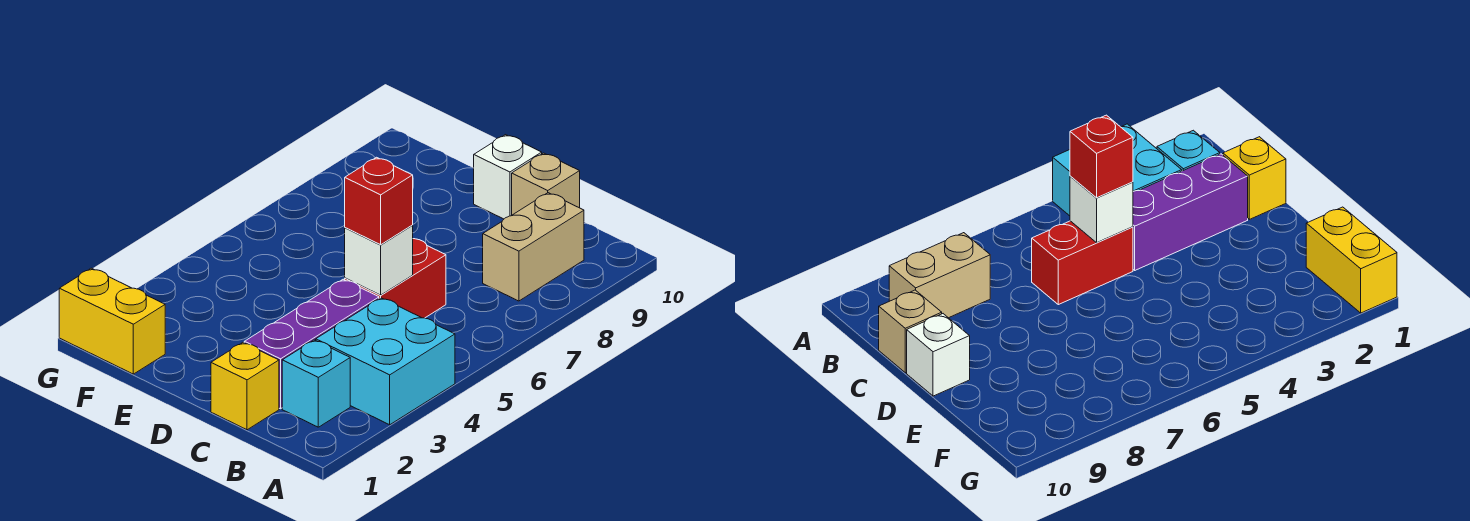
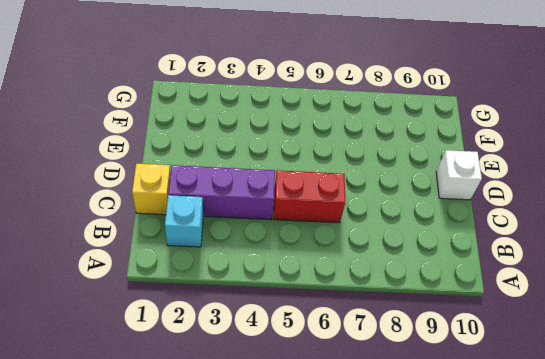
none -> cyan 2x2 brick [316,298,455,425]
none -> tan 1x2 brick [483,193,584,301]

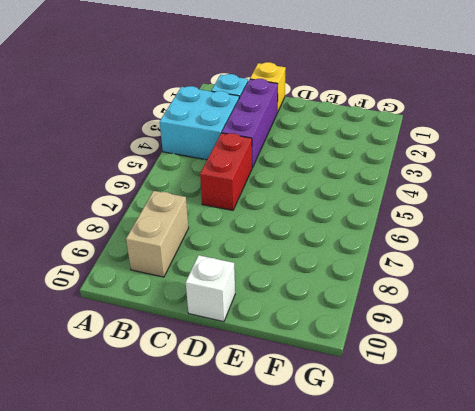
none -> tan 1x1 brick [512,153,580,215]
none -> yellow 1x2 brick [59,268,165,374]

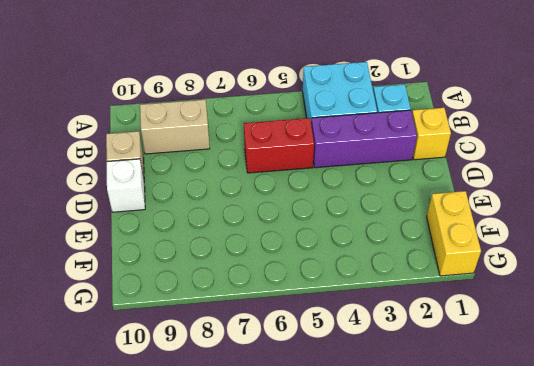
none -> white 1x1 brick [345,226,413,295]
none -> red 1x1 brick [345,157,413,245]

